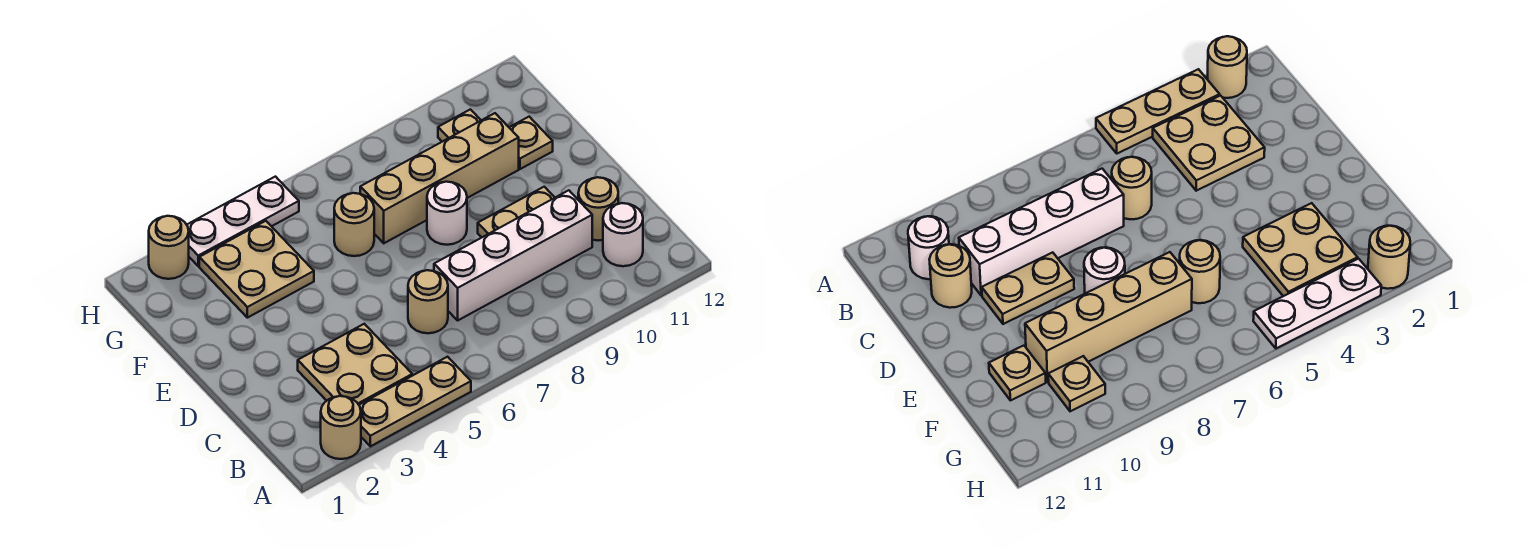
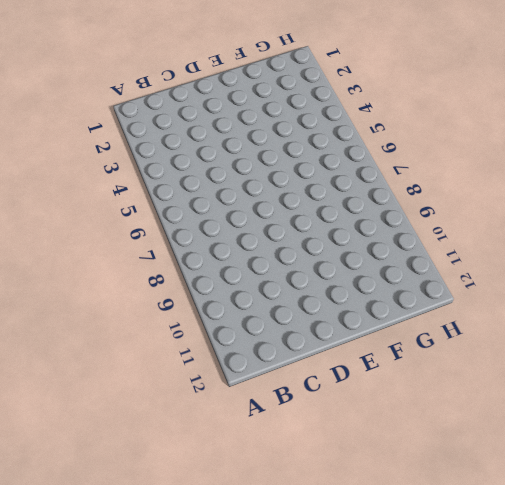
none -> tan 1x1 round brick [321,396,361,459]
none -> tan 1x3 plate [359,357,471,446]
none -> tan 2x2 plate [298,324,412,405]

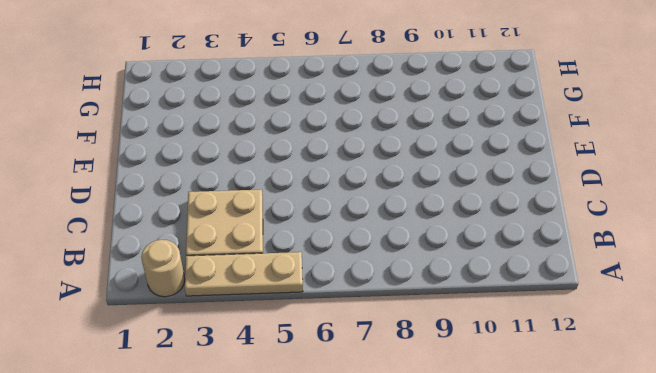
none -> white 1x1 round brick [603,203,643,266]
none -> tan 1x1 round brick [408,270,448,333]
none -> white 1x4 brick [434,190,592,320]

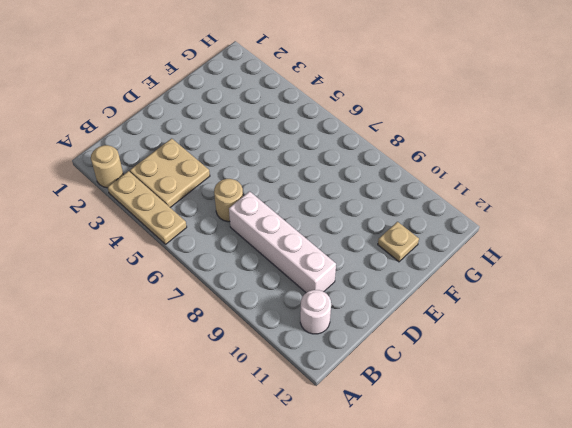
none -> tan 1x1 round brick [578,177,618,241]
none -> tan 1x2 plate [478,187,555,237]
none -> white 1x1 round brick [427,182,467,245]

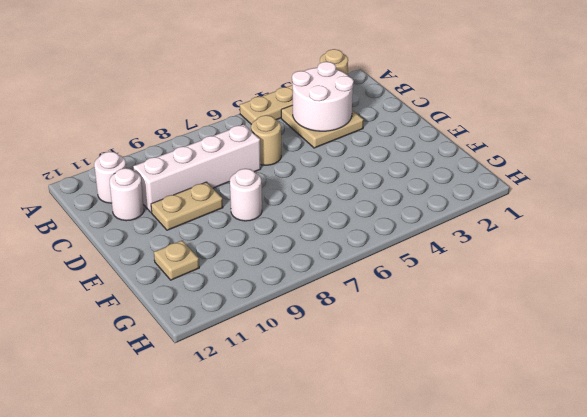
white 2x2 round brick [292,62,354,131] -> none
white 1x1 round brick [110,168,144,221] -> tan 1x1 round brick [578,177,618,241]
none -> tan 2x2 plate [199,221,314,318]
none -> tan 1x1 round brick [334,193,374,256]
none -> tan 1x4 brick [360,113,519,243]

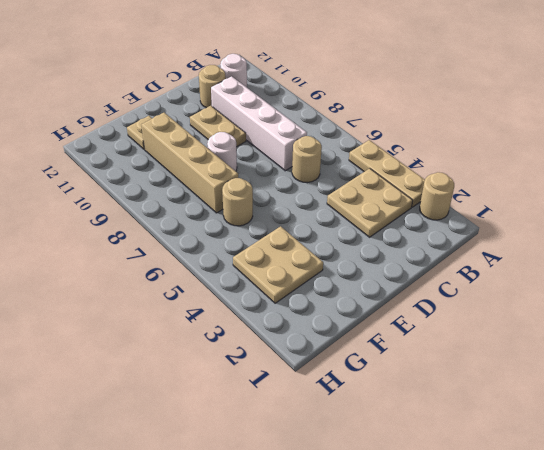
none -> tan 1x1 plate [438,109,481,142]
none -> tan 1x1 round brick [149,216,189,279]
none -> white 1x3 plate [187,177,299,266]

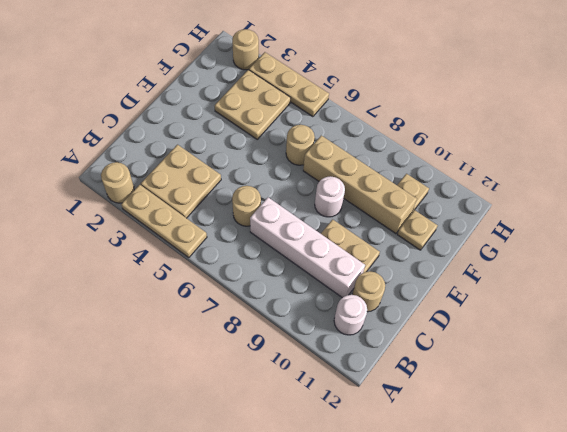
tan 1x3 plate [249,52,329,117] -> white 1x3 plate [187,177,299,266]

